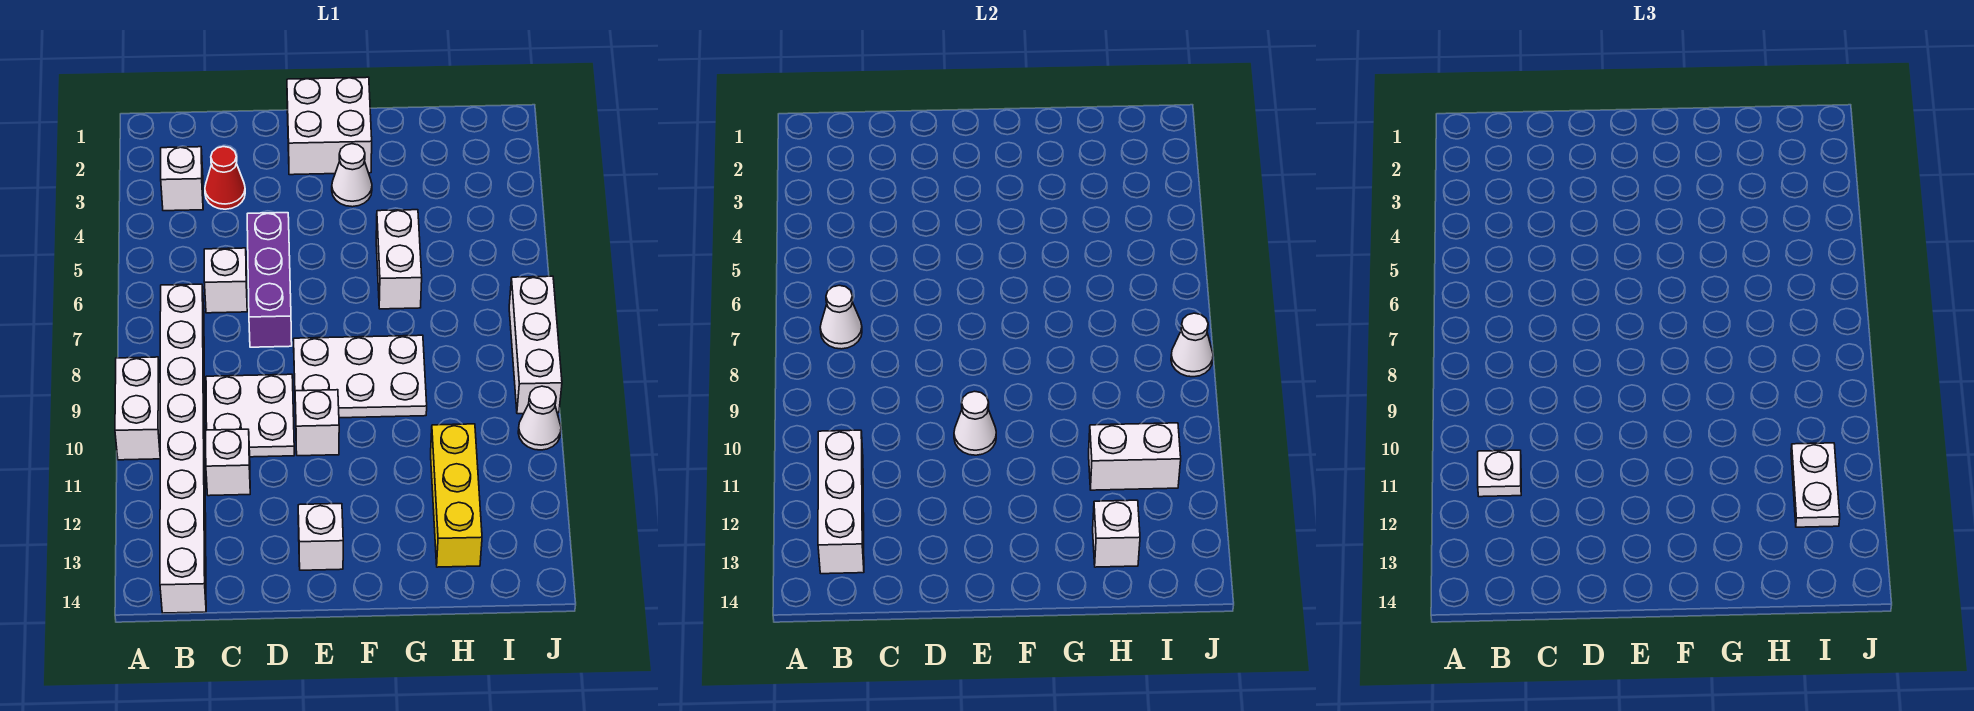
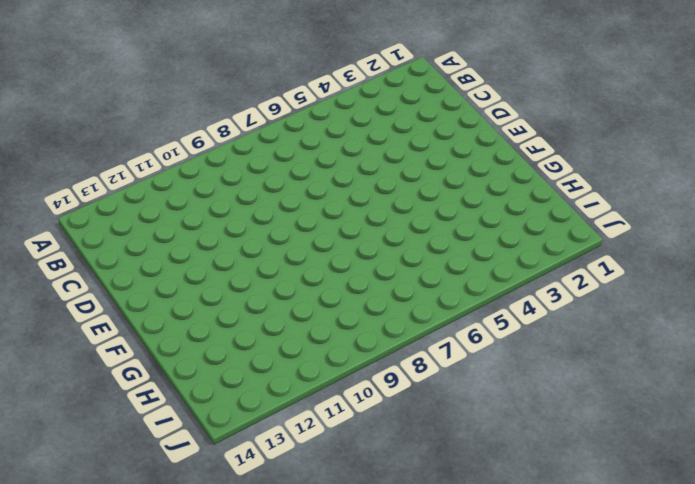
none -> white 1x2 brick [115,357,160,460]
none -> white 1x1 brick [161,147,203,211]
none -> white 1x8 brick [160,284,206,613]

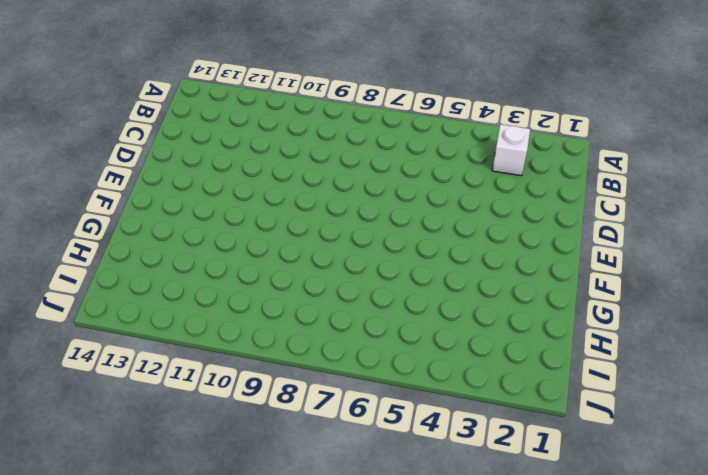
none -> white 1x2 brick [115,357,160,460]
none -> white 1x8 brick [160,284,206,613]
none -> red 1x1 cone [205,147,245,209]

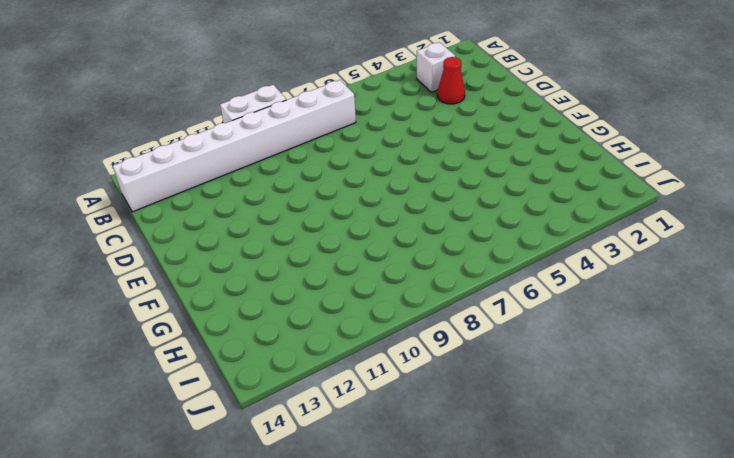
none -> white 1x1 brick [204,248,247,313]
none -> white 2x2 plate [206,374,294,457]
none -> white 1x1 brick [206,429,250,496]

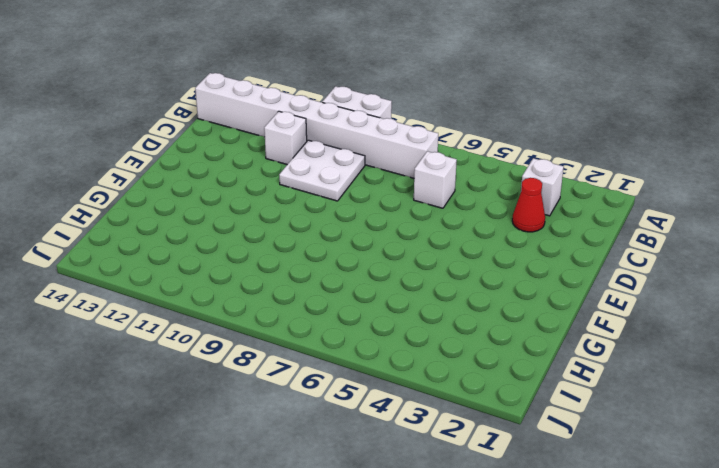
none -> purple 1x3 brick [247,213,292,347]
none -> white 2x2 brick [287,77,372,175]
none -> white 2x3 plate [294,335,427,418]

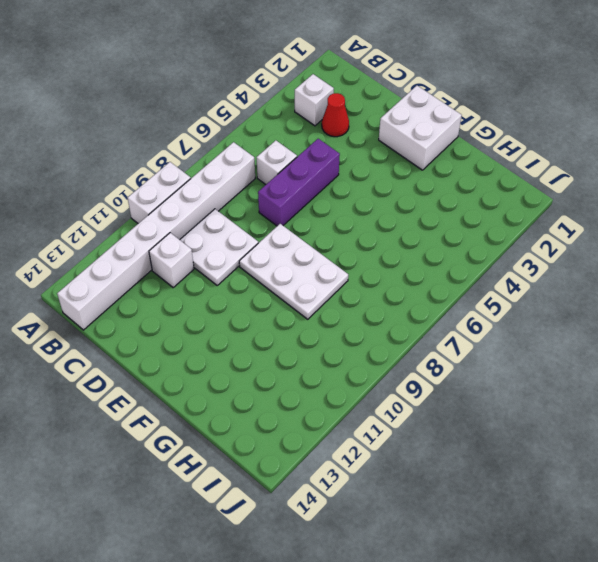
none -> white 1x1 brick [295,390,339,456]
none -> white 1x1 brick [298,504,343,570]
none -> white 1x1 cone [332,144,372,207]

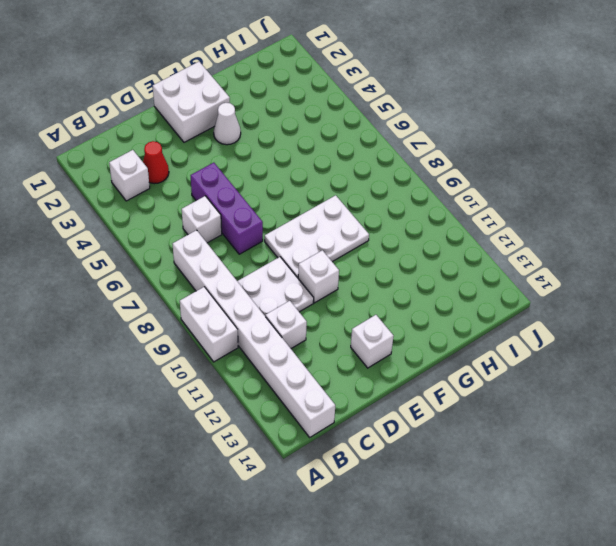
none -> white 1x2 brick [376,210,422,309]
none -> yellow 1x3 brick [431,424,482,567]
none -> white 1x3 brick [509,276,562,414]

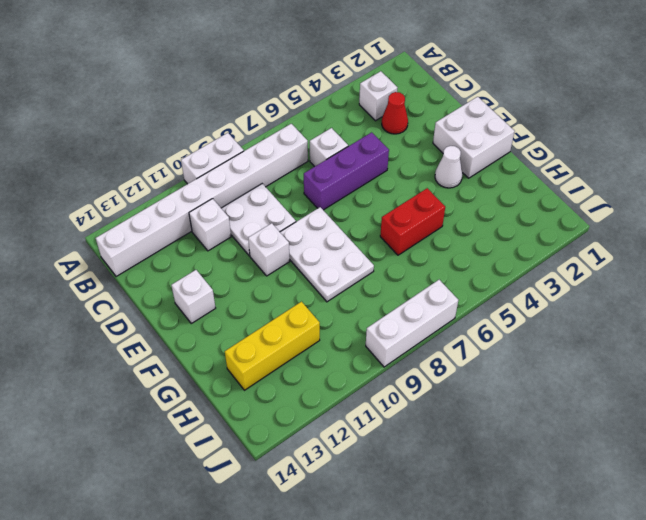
red 1x2 brick [380,188,445,255] -> white 1x2 brick [376,210,422,309]
none -> white 1x1 cone [518,386,561,450]
none -> white 1x1 cone [820,285,862,349]
none -> white 1x3 brick [818,430,864,574]

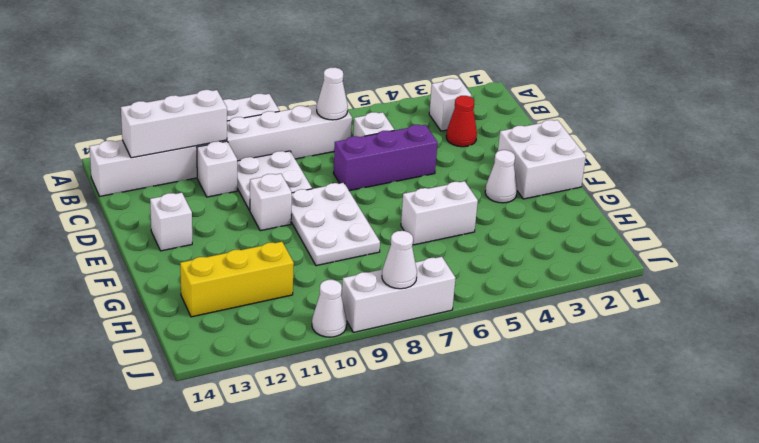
none -> white 1x1 cone [954,391,996,455]
none -> white 1x2 brick [1089,423,1181,490]
none -> white 1x1 brick [1093,500,1140,567]

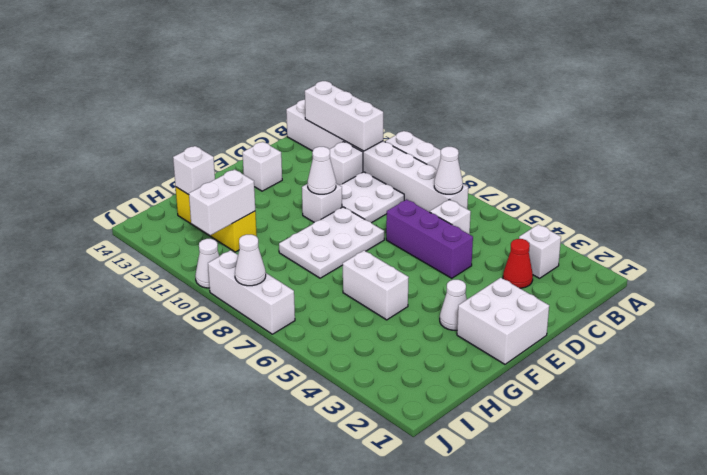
none -> white 1x1 plate [1478,450,1521,497]
none -> white 1x2 plate [1791,443,1840,527]

